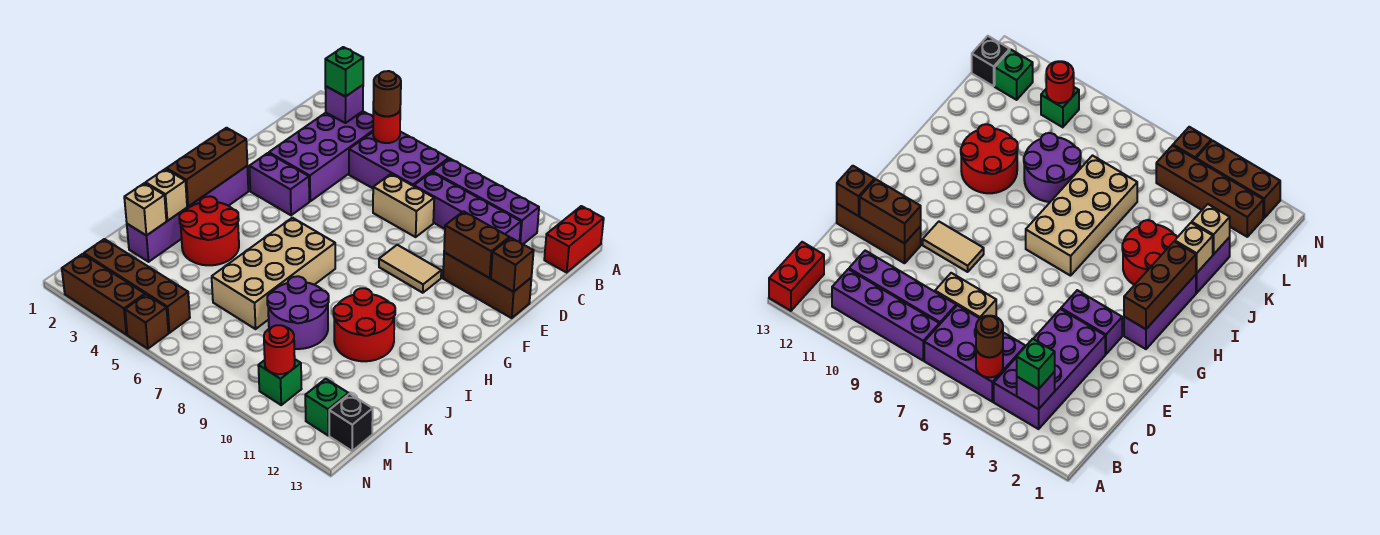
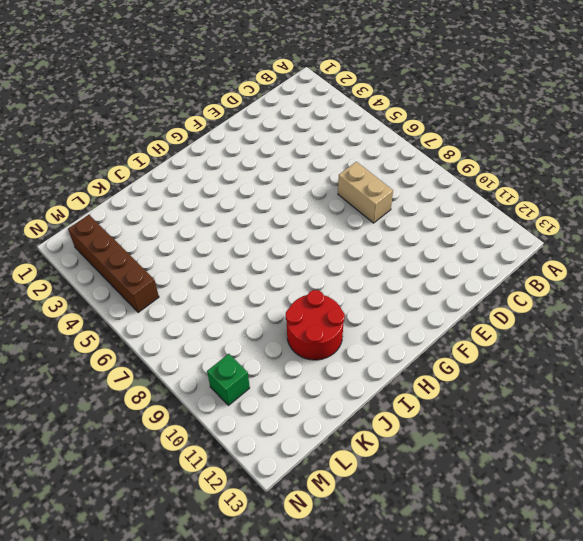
none -> red 1x2 brick [544,206,604,272]
none -> purple 2x4 brick [269,111,373,201]
none -> purple 2x3 brick [349,132,449,188]
none -> purple 1x4 brick [432,159,539,244]

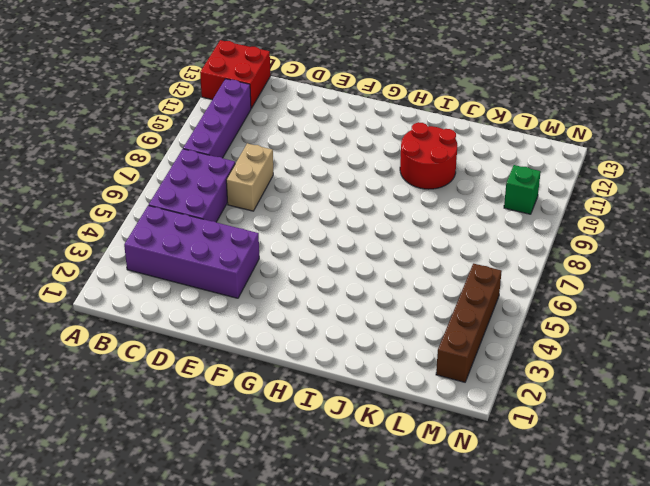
red 2x2 brick [200,40,270,108] -> red 1x2 brick [544,206,604,272]
none -> purple 1x4 brick [414,172,521,242]
none -> brown 1x3 brick [443,252,531,318]
none -> purple 1x2 brick [249,153,309,215]
none -> tan 1x2 tile [379,245,441,293]

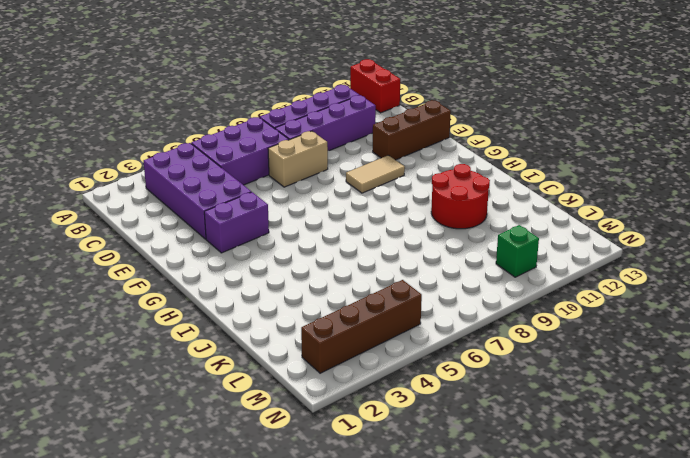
none -> purple 1x3 brick [187,166,248,209]
none -> tan 2x4 brick [212,218,335,329]
none -> red 2x2 round brick [179,196,239,265]
none -> purple 1x2 brick [127,208,187,262]

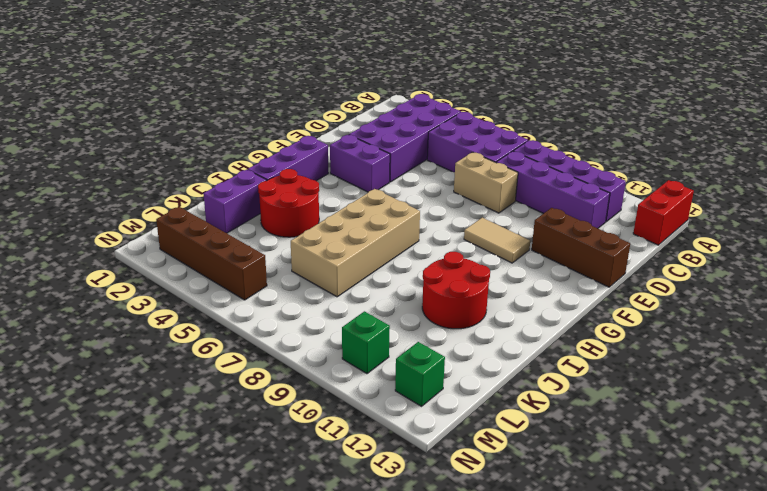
none -> purple 2x2 round brick [267,276,329,349]
none -> black 1x1 brick [329,394,373,451]
none -> brown 1x3 brick [62,254,145,335]
none -> brown 1x1 brick [125,295,169,349]

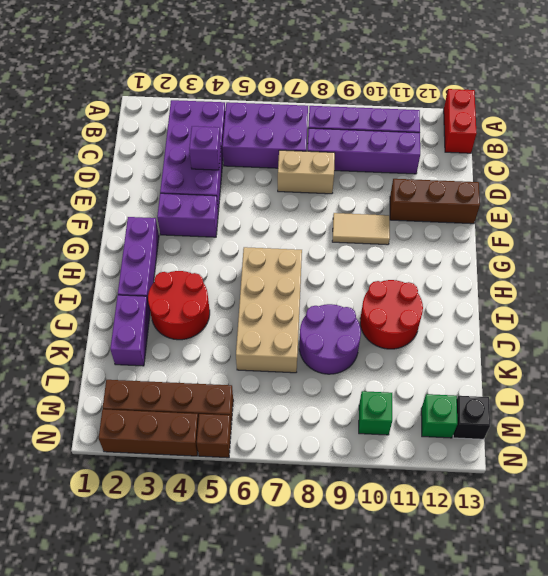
purple 1x1 brick [189,126,221,170] -> purple 1x1 brick moved to [325,85,363,123]
none -> red 1x1 round brick [373,108,400,143]
none -> brown 1x2 brick [444,211,509,278]
none -> brown 1x1 brick [491,238,534,292]
none -> brown 1x3 brick [167,128,247,207]

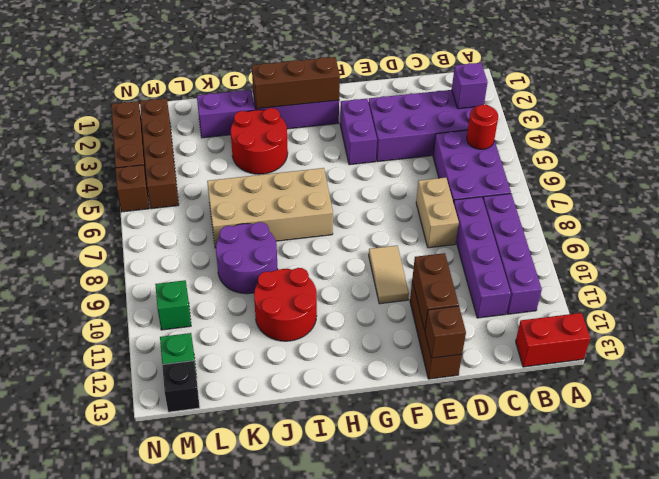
none -> tan 1x1 brick [146,169,187,221]
none -> tan 1x1 brick [124,183,166,236]
none -> red 1x1 round brick [264,325,295,374]
none -> green 1x1 brick [325,47,363,97]

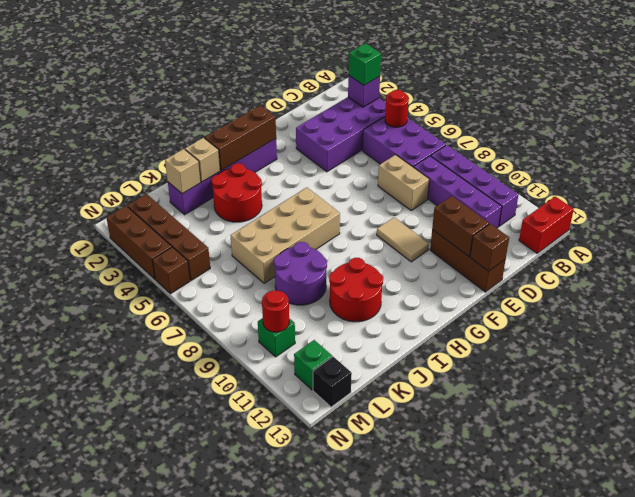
none -> purple 1x2 brick [249,153,309,215]
none -> brown 1x1 round brick [373,71,401,116]

